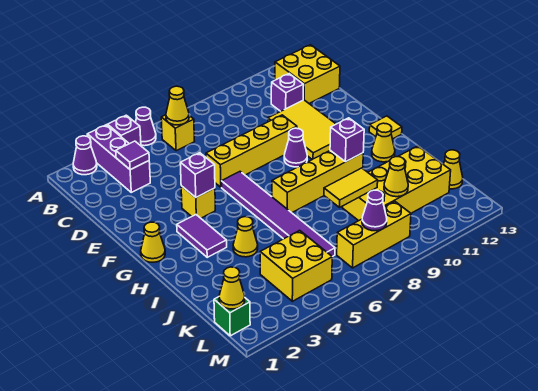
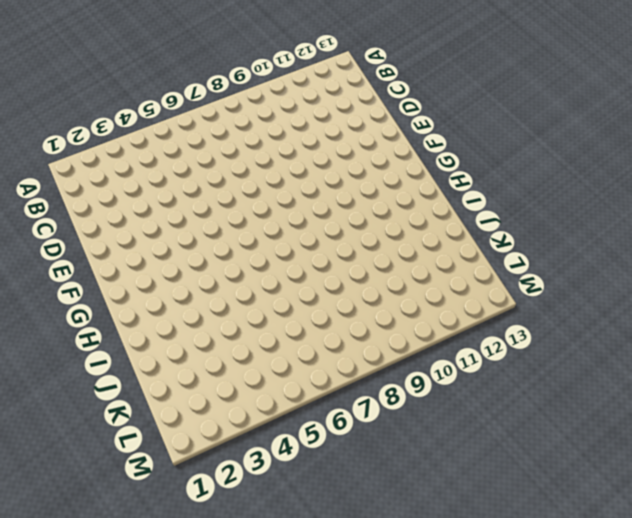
none -> purple 1x1 cone [73,136,97,175]
none -> purple 1x3 brick [87,125,150,192]
none -> purple 1x1 brick [108,115,141,146]
none -> purple 1x1 cone [136,107,156,146]

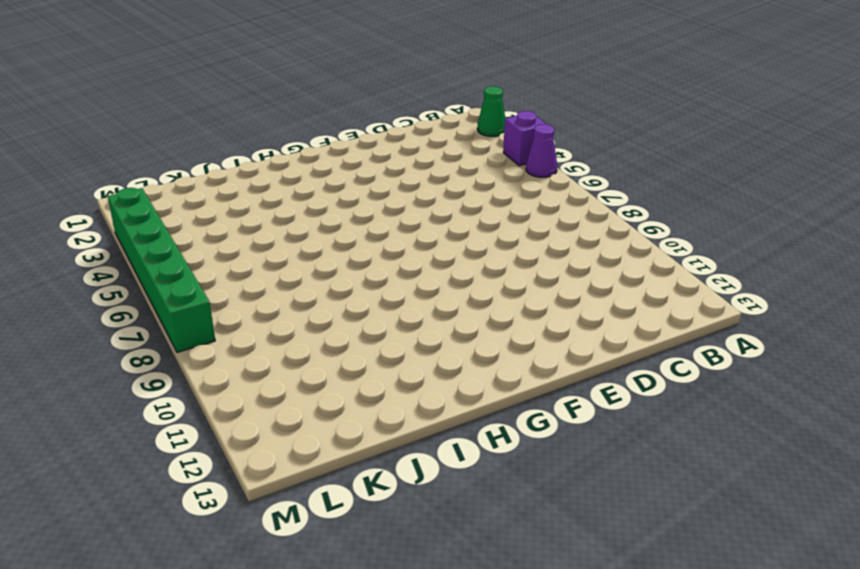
green 1x1 cone [477,86,505,136] -> purple 1x1 cone [73,136,97,175]
green 1x6 brick [108,188,215,352] -> none
none -> purple 1x3 brick [87,125,150,192]
none -> yellow 1x1 brick [161,115,194,151]
none -> yellow 2x2 brick [275,45,340,103]
none -> purple 1x1 brick [271,74,304,111]

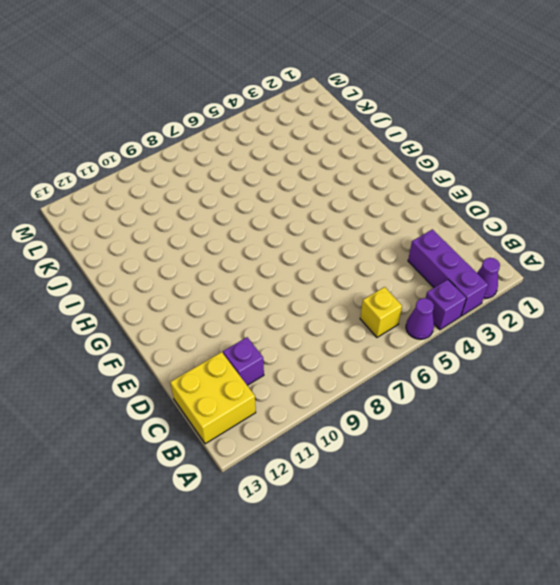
none -> yellow 2x3 tile [268,100,336,159]
none -> yellow 1x4 brick [206,115,297,187]
none -> yellow 1x1 brick [181,186,215,218]
none -> purple 1x6 tile [221,172,335,257]

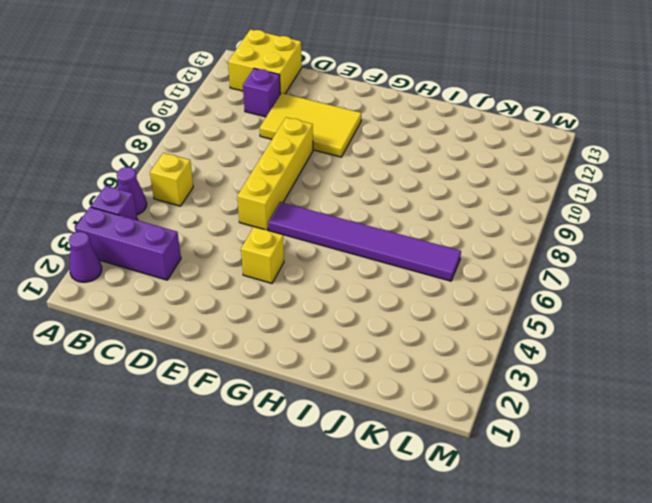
none -> purple 1x1 cone [284,128,307,167]
none -> yellow 1x1 cone [141,222,165,262]
none -> purple 1x2 tile [177,215,227,257]
none -> yellow 1x1 tile [369,116,402,139]

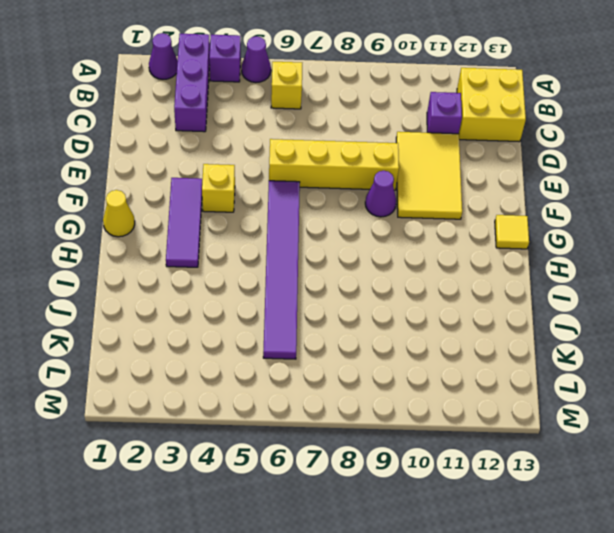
purple 1x3 tile [166,178,202,267] -> purple 1x2 tile [177,215,227,257]
none -> yellow 1x4 brick [272,150,363,213]
none -> yellow 1x1 cone [372,123,395,162]
none -> yellow 1x1 cone [233,217,258,257]
none -> yellow 2x4 brick [343,146,451,221]

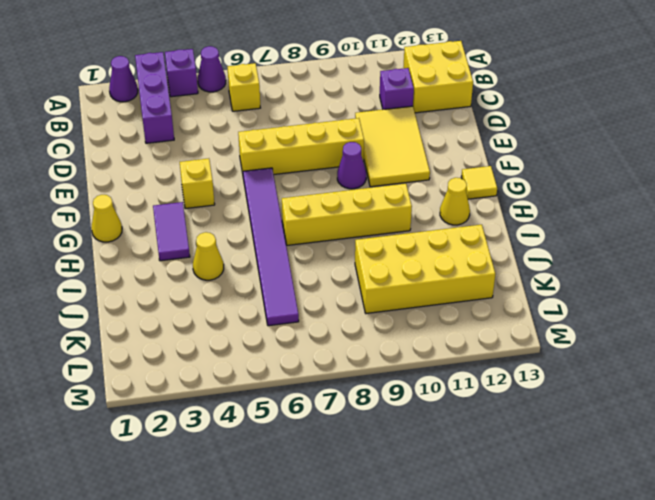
none -> yellow 2x2 brick [260,230,332,301]
none -> yellow 1x1 cone [443,150,463,189]
none -> green 1x1 brick [214,297,250,336]
none -> yellow 1x3 brick [337,201,411,268]

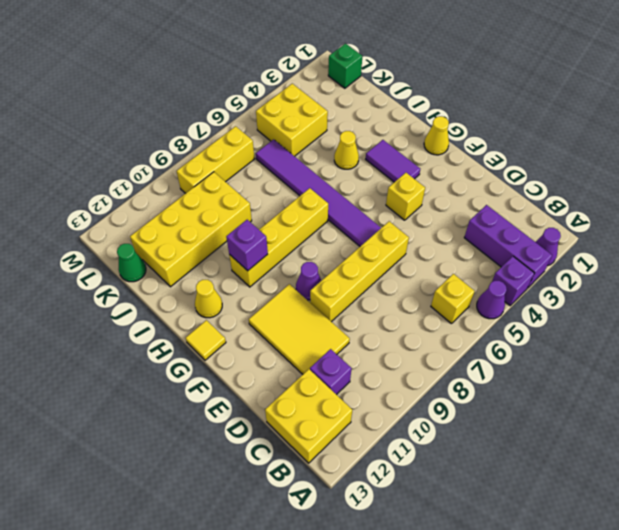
green 1x1 cone [117,244,146,282] -> yellow 1x1 cone [443,150,463,189]
none -> yellow 1x1 cone [166,86,189,125]
none -> purple 1x1 tile [116,141,149,170]
none -> purple 1x1 brick [180,153,215,197]
none -> yellow 1x2 tile [324,168,378,207]

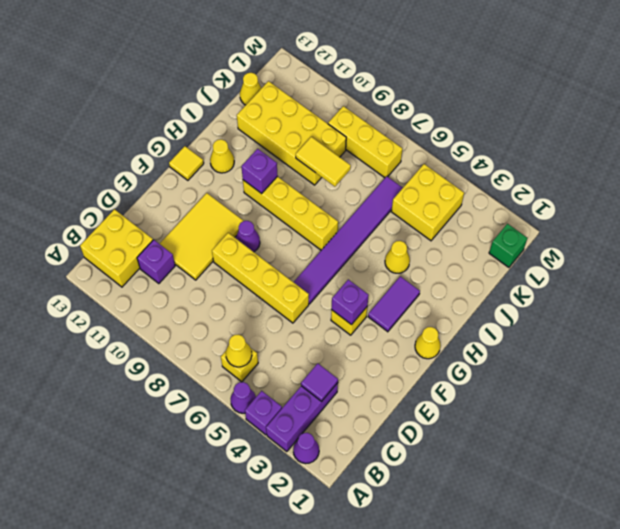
none -> yellow 1x1 cone [384,157,408,197]
none -> yellow 1x1 cone [219,267,245,309]
none -> purple 1x1 cone [362,190,387,231]

